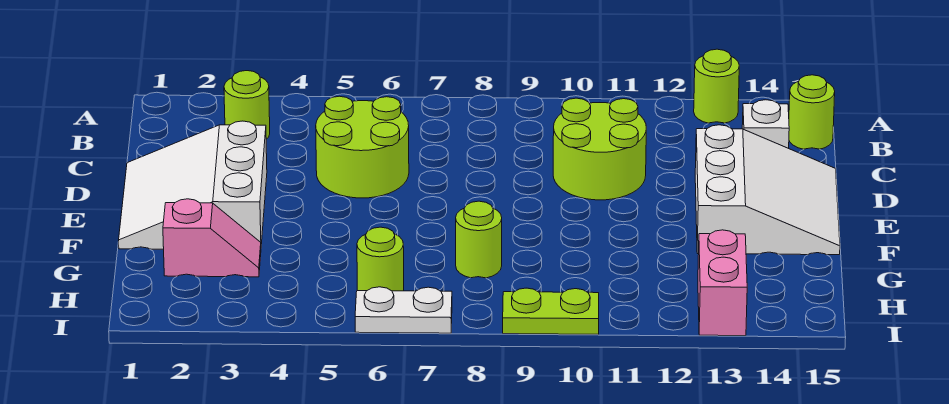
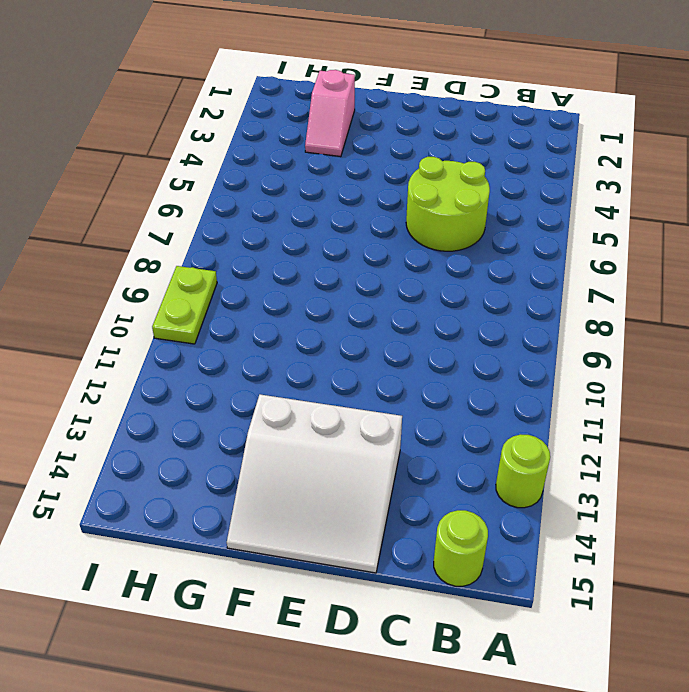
none -> lime 1x1 round brick [224,71,270,139]
none -> lime 2x2 round brick [553,98,646,200]
none -> white 1x1 brick [742,100,789,148]

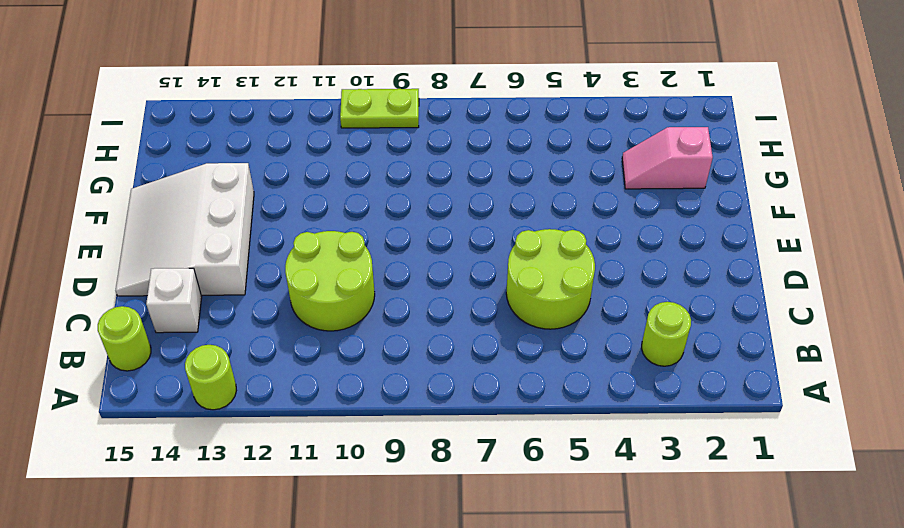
none -> white 3x3 slope [119,121,267,249]
none -> lime 1x1 round brick [456,201,502,278]
none -> lime 1x1 round brick [357,227,404,291]

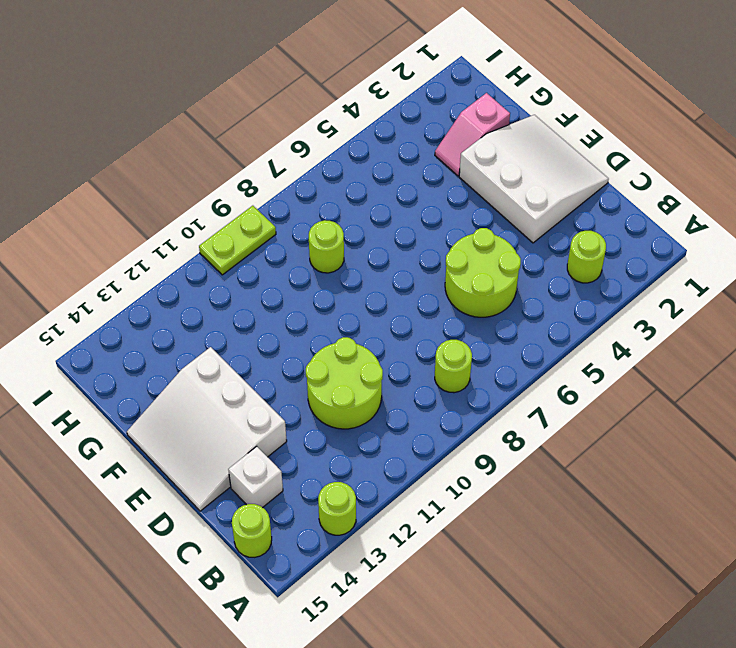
lime 1x1 round brick [435,340,472,393] -> lime 1x1 round brick moved to [357,227,404,291]
none -> pink 1x2 brick [698,230,747,336]
none -> white 1x2 plate [355,287,452,333]

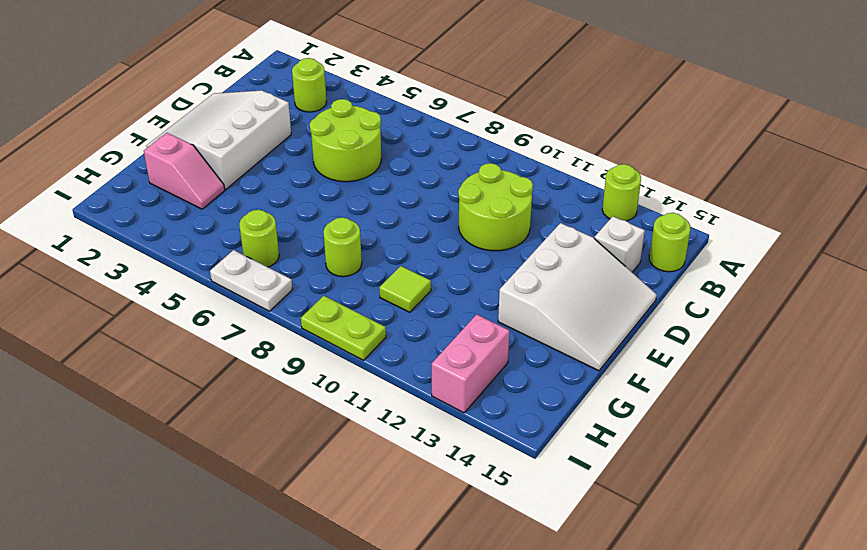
lime 1x1 tile [379,266,431,312] -> none

